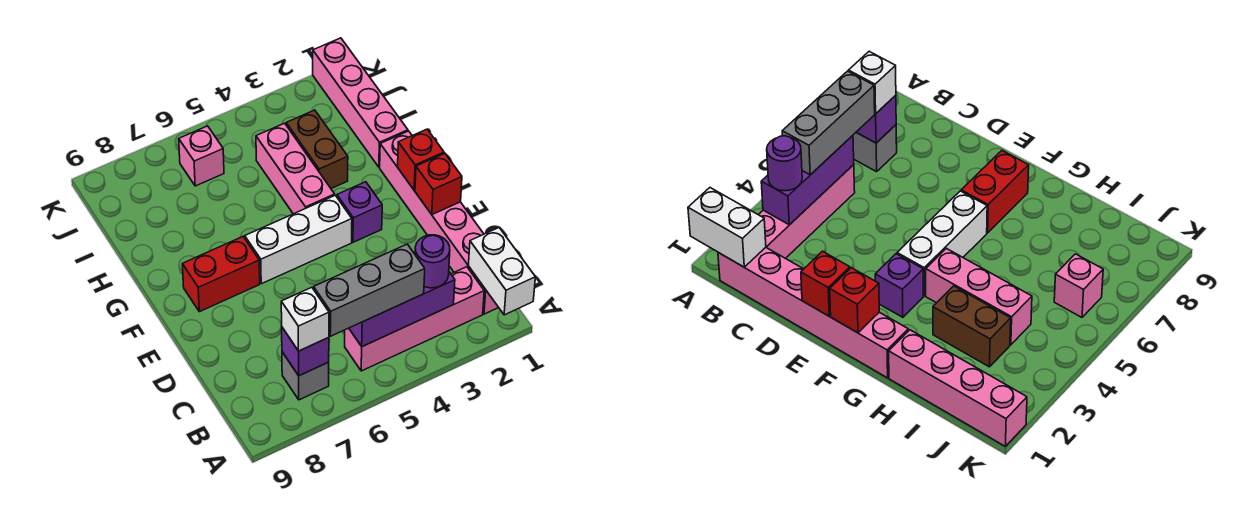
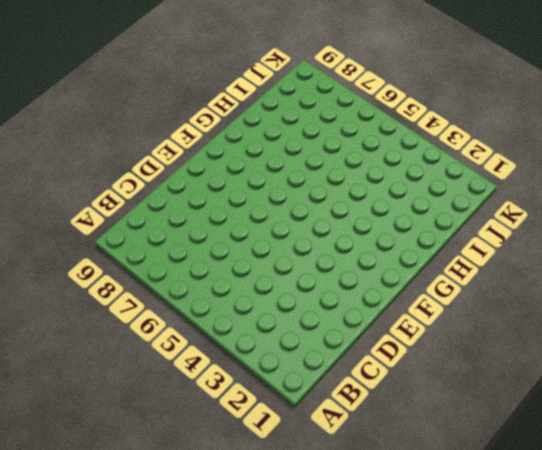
none -> pink 1x6 brick [380,131,499,314]
none -> pink 1x4 brick [345,267,484,371]
none -> grey 1x1 brick [282,352,329,400]

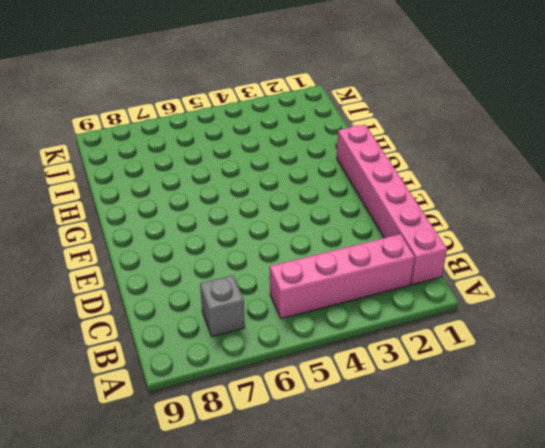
none -> purple 1x1 brick [337,182,382,242]
none -> white 1x3 brick [245,195,352,284]
none -> red 1x2 brick [182,237,260,312]

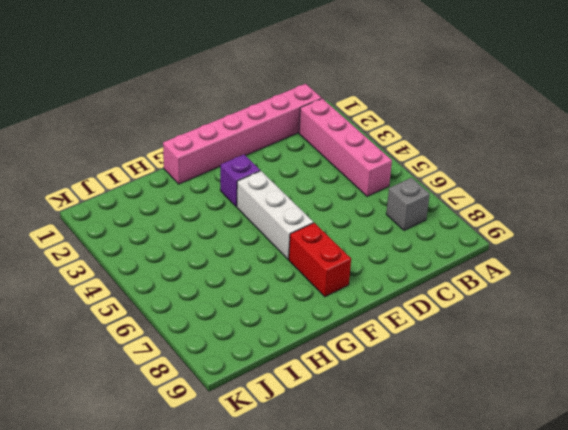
none -> pink 1x3 brick [256,123,335,214]
none -> pink 1x4 brick [313,38,408,167]
none -> brown 1x2 brick [286,110,348,189]

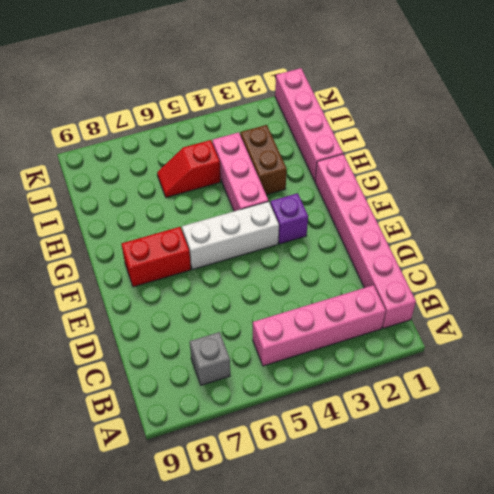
red 1x2 slope [157,140,220,197] -> none
none -> pink 1x1 brick [179,126,224,186]
none -> white 1x2 brick [468,228,535,315]
none -> purple 1x3 brick [349,272,455,347]

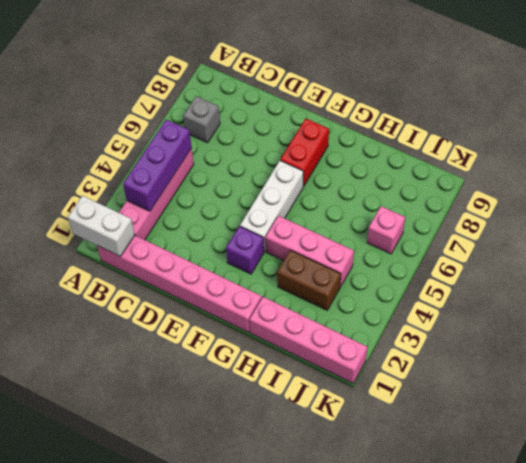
none -> purple 1x1 brick [282,328,329,376]
none -> red 1x1 brick [415,153,462,214]
none -> red 1x1 brick [398,129,444,190]

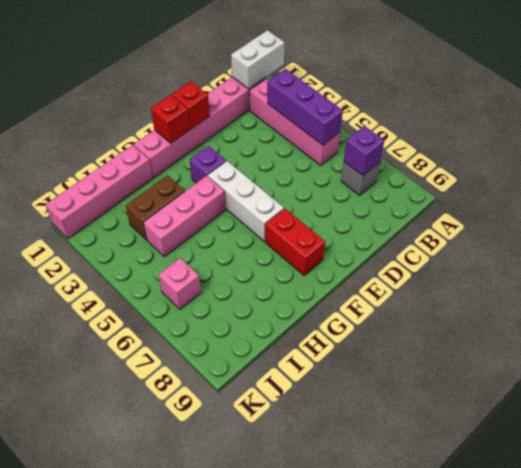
none -> purple 1x1 round brick [415,235,450,288]
none -> grey 1x3 brick [314,244,425,336]
none -> white 1x1 brick [281,287,329,351]

